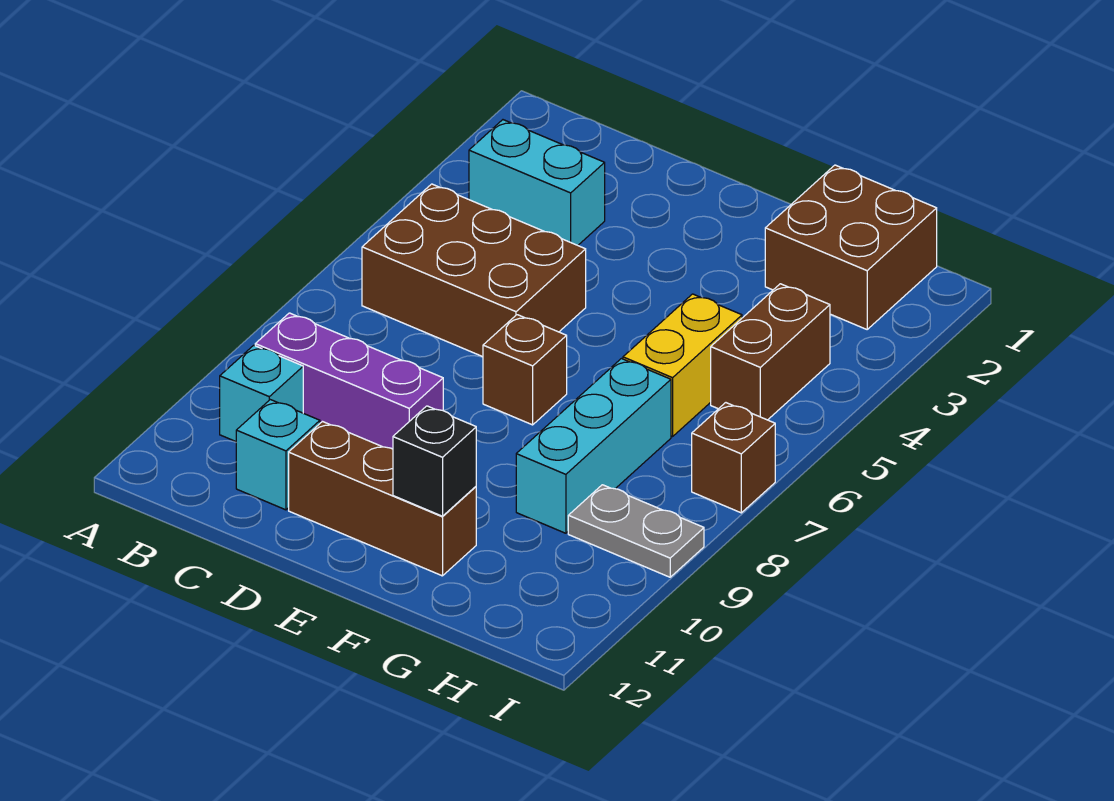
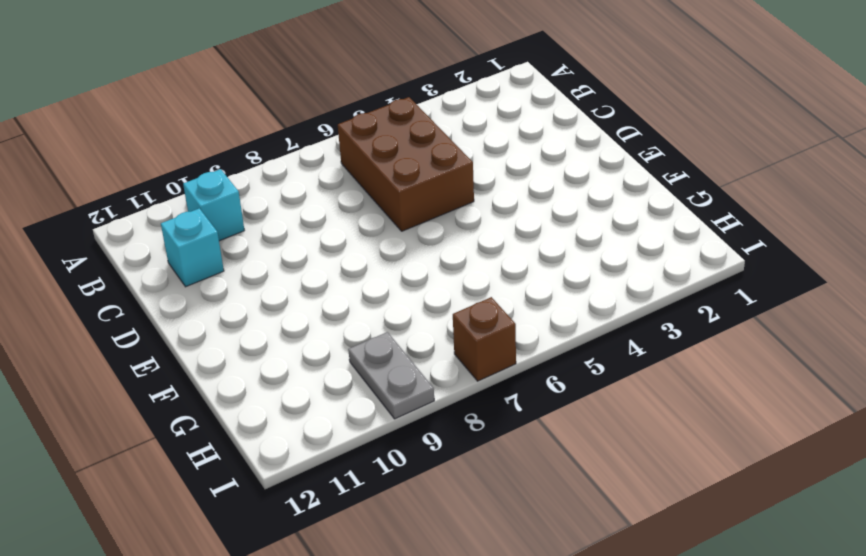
none -> cyan 1x2 brick [469,120,605,245]
none -> purple 1x3 brick [255,313,443,449]
none -> brown 1x3 brick [289,422,476,576]

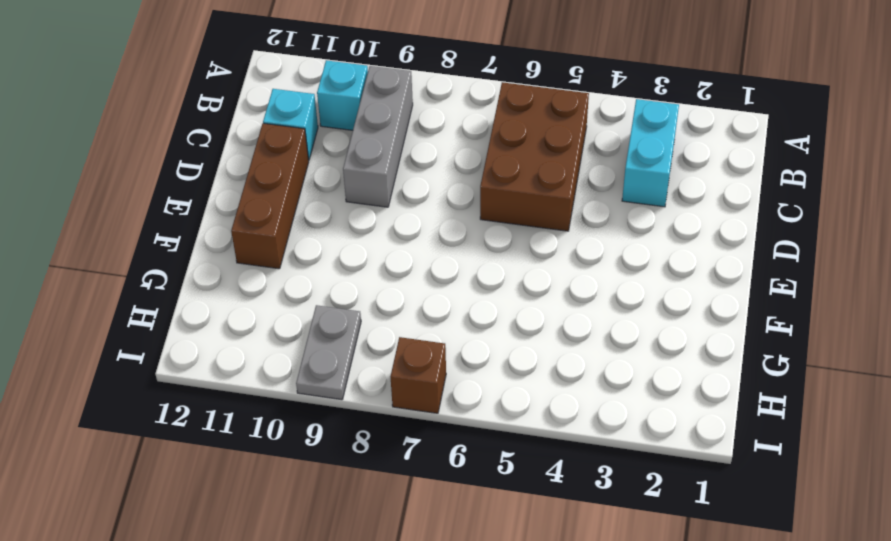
grey 1x3 brick [343,66,413,207] -> purple 1x3 brick [255,313,443,449]
none -> brown 1x1 brick [483,315,567,425]
none -> brown 2x2 brick [765,165,937,329]
none -> yellow 1x2 brick [623,294,742,437]

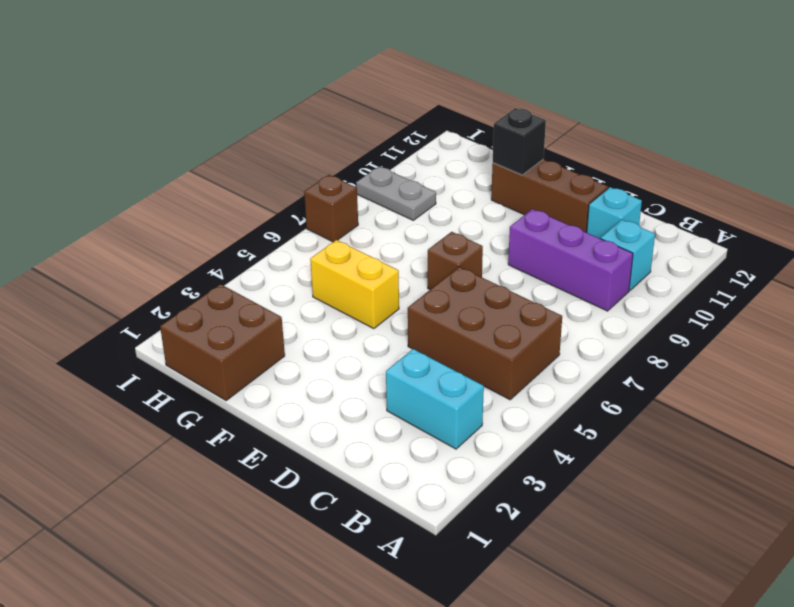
yellow 1x2 brick [310,240,399,329] -> yellow 1x2 brick turned to [623,294,742,437]
none -> cyan 1x3 brick [516,359,671,533]
none -> brown 1x2 brick [711,284,830,420]

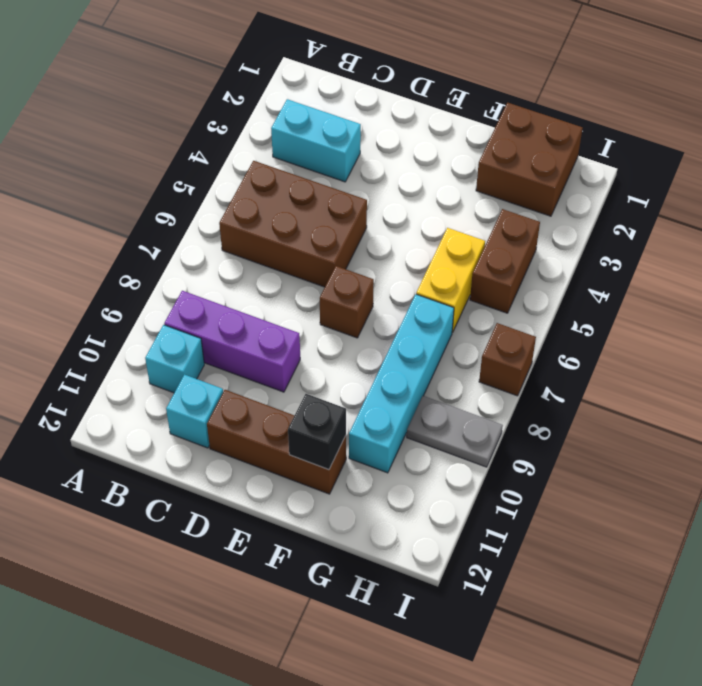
cyan 1x4 brick [349,294,454,473] -> cyan 1x3 brick [516,359,671,533]

